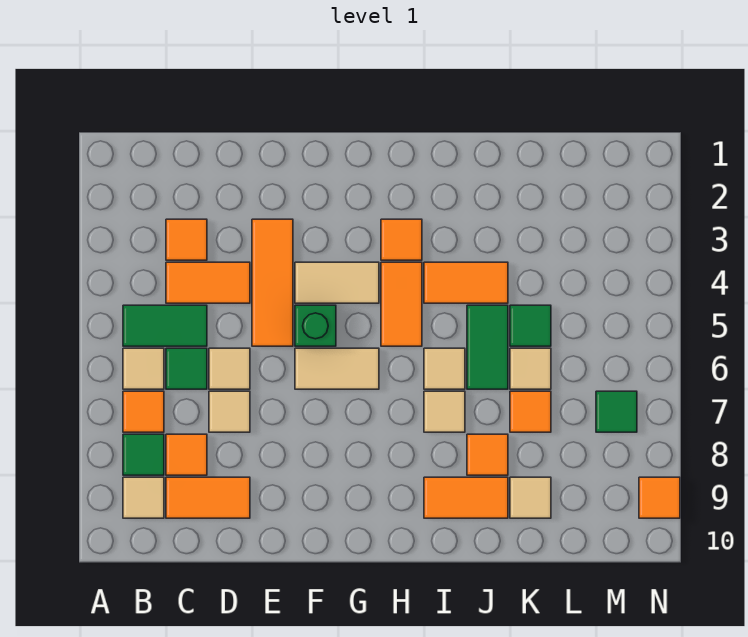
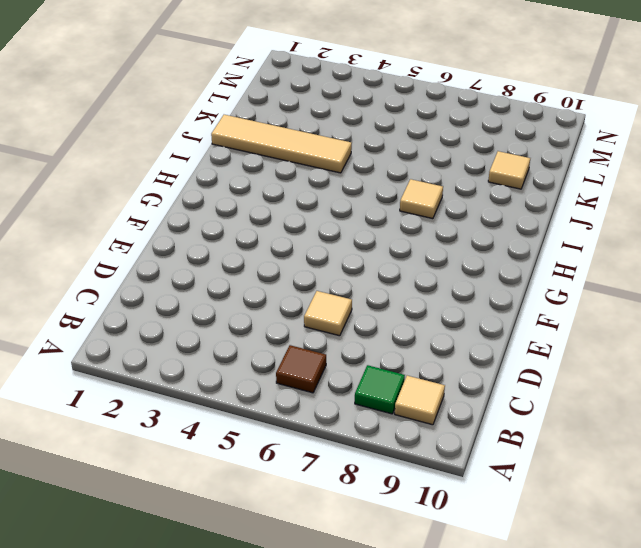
brown 1x1 tile [276,345,326,393] -> tan 1x1 tile [123,348,164,389]
tan 1x4 tile [211,115,352,173] -> orange 1x2 tile [424,262,508,303]
none -> green 1x2 tile [123,305,207,346]
none -> orange 1x1 tile [123,391,164,432]
none -> orange 1x1 tile [166,219,207,260]
none -> orange 1x2 tile [166,262,250,303]

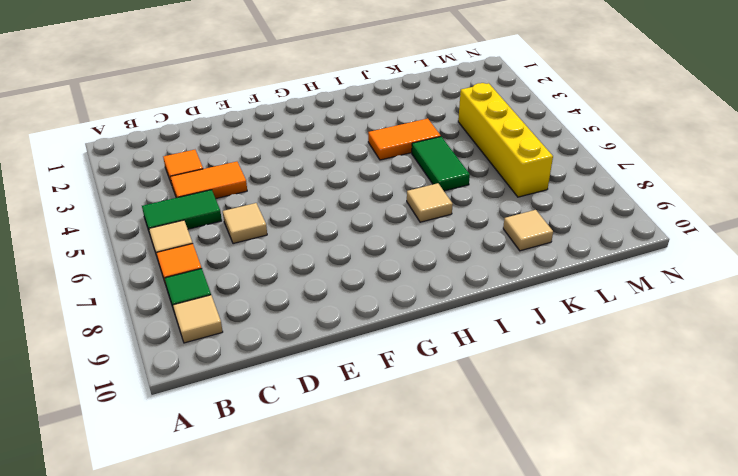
yellow 1x4 brick [458,83,553,197] -> none
none -> green 1x1 tile [166,348,207,389]
none -> orange 1x1 tile [166,434,207,475]
none -> orange 1x2 tile [166,477,250,518]
none -> tan 1x1 tile [209,391,250,432]

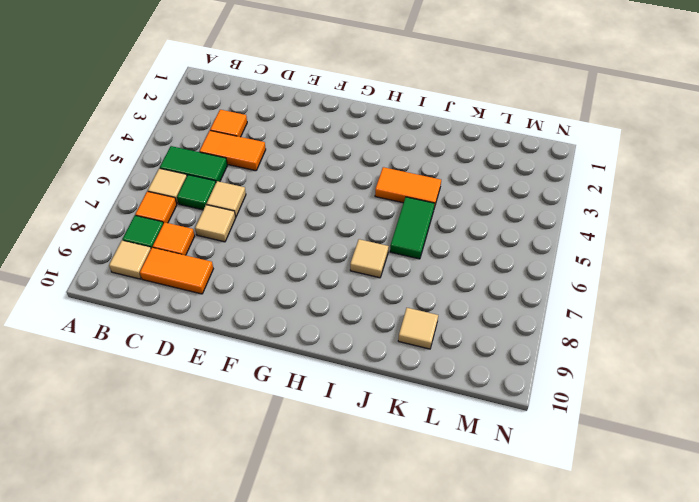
none -> orange 1x3 tile [252,219,293,346]
none -> tan 1x2 tile [295,262,379,303]
none -> green 1x1 brick [295,305,336,346]
none -> tan 1x2 tile [295,348,379,389]

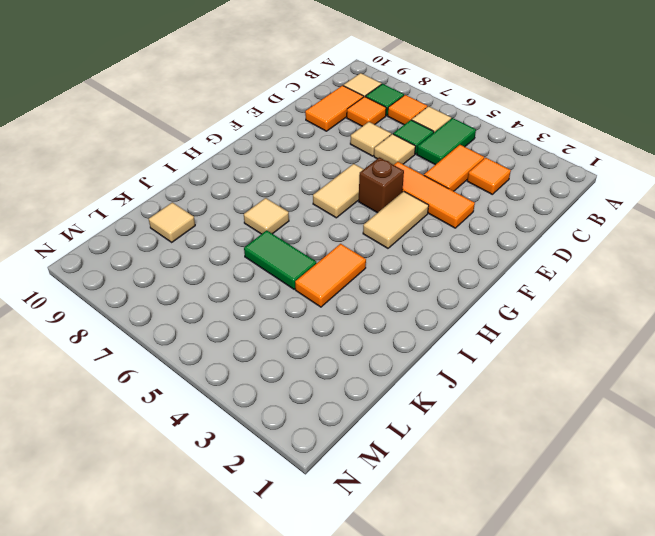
brown 1x1 brick [359,157,404,213] -> green 1x1 brick [295,305,336,346]
none -> orange 1x1 tile [381,219,422,260]
none -> orange 1x2 tile [381,262,422,346]
none -> tan 1x1 tile [424,348,465,389]
none -> orange 1x2 tile [424,477,508,518]

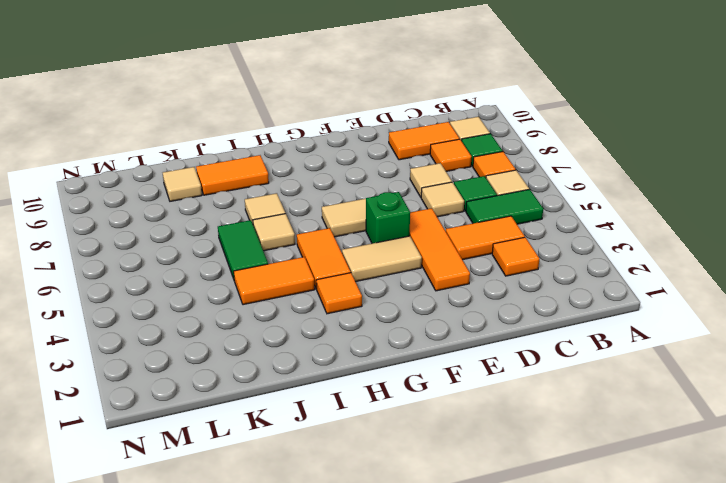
none -> orange 1x1 tile [467,434,508,475]
none -> green 1x1 tile [510,305,551,346]
none -> tan 1x1 tile [510,348,551,389]
none -> orange 1x1 tile [510,391,551,432]

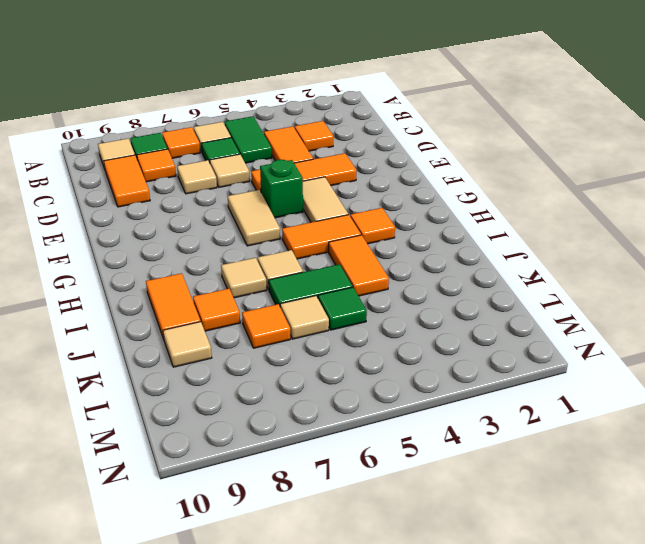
none -> green 1x1 tile [596,391,637,432]
none -> orange 1x1 tile [639,477,680,518]

